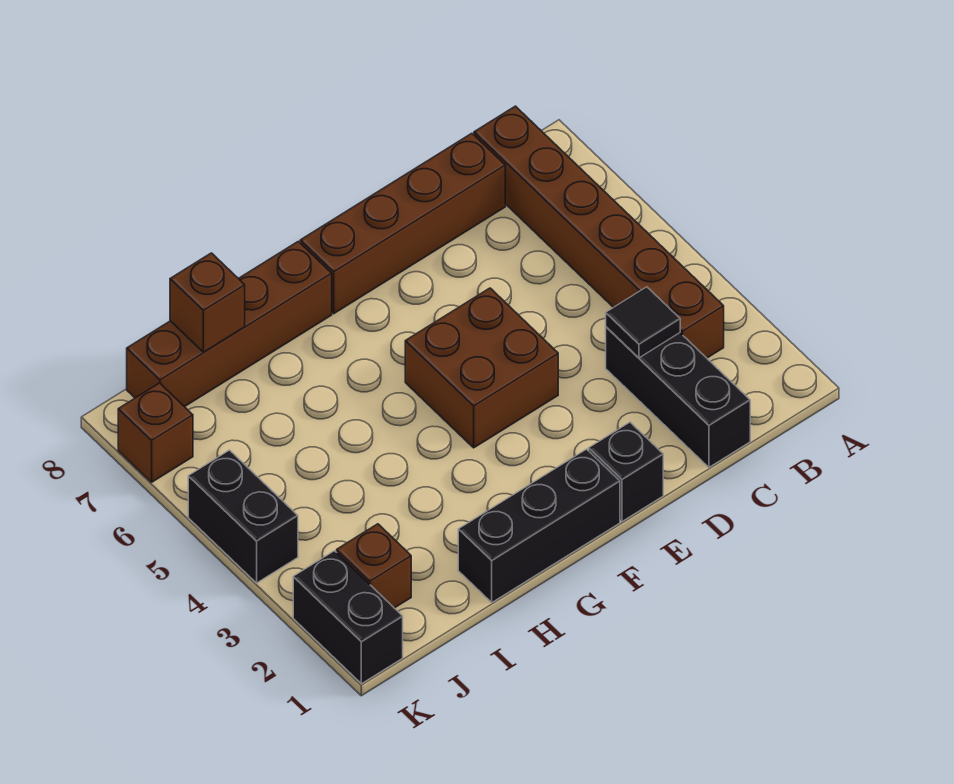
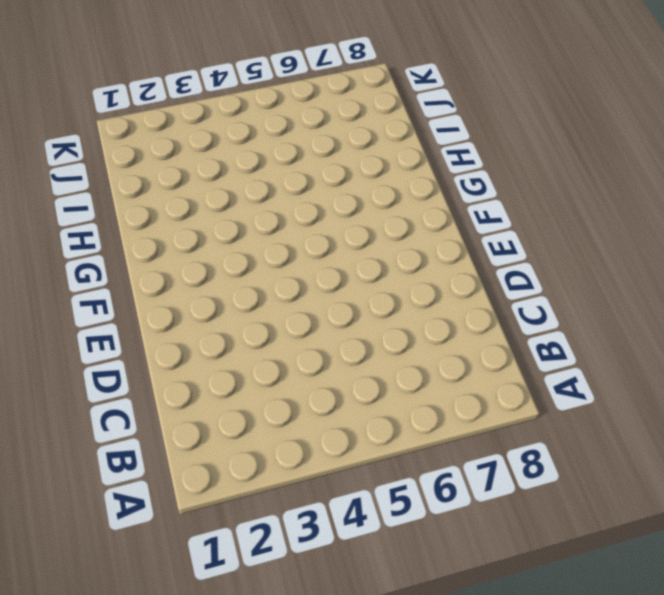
none -> brown 1x6 brick [474,106,724,358]
none -> black 1x3 brick [606,327,750,467]
none -> brown 1x4 brick [300,133,505,314]

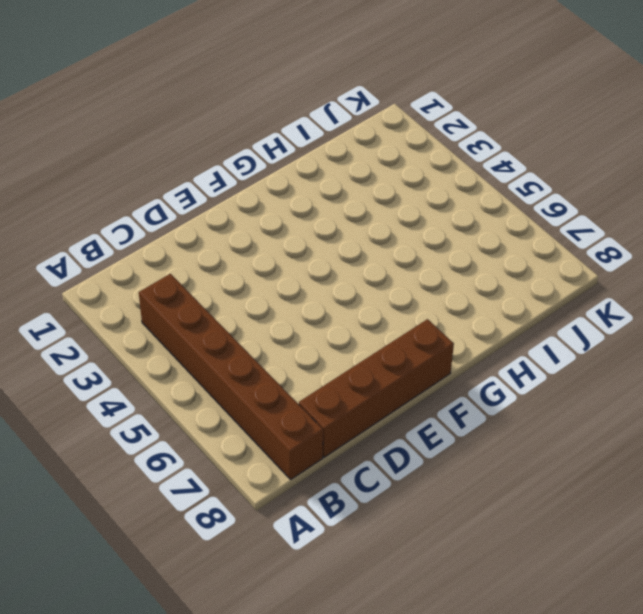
none -> black 1x3 brick [606,327,750,467]
none -> black 1x1 brick [589,422,663,521]
none -> brown 2x2 brick [405,288,558,448]

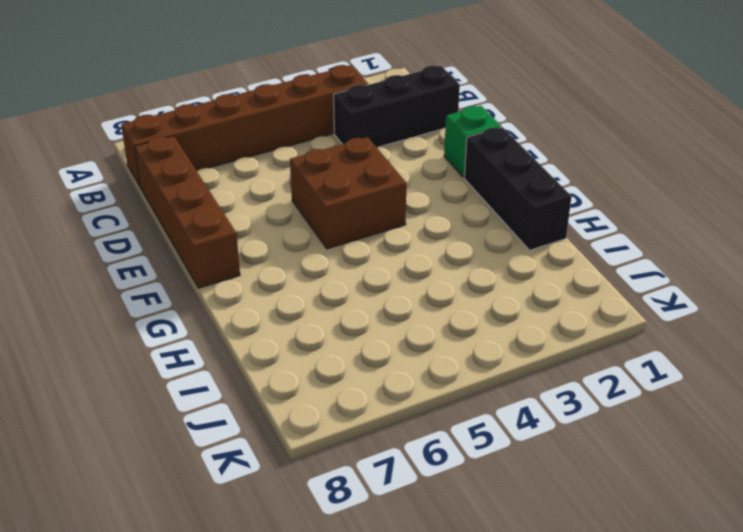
green 1x1 brick [444,106,501,177] -> black 1x1 brick [589,422,663,521]
none -> brown 1x4 brick [127,241,332,407]
none -> brown 1x1 brick [337,524,411,608]
none -> black 1x2 brick [293,551,403,684]

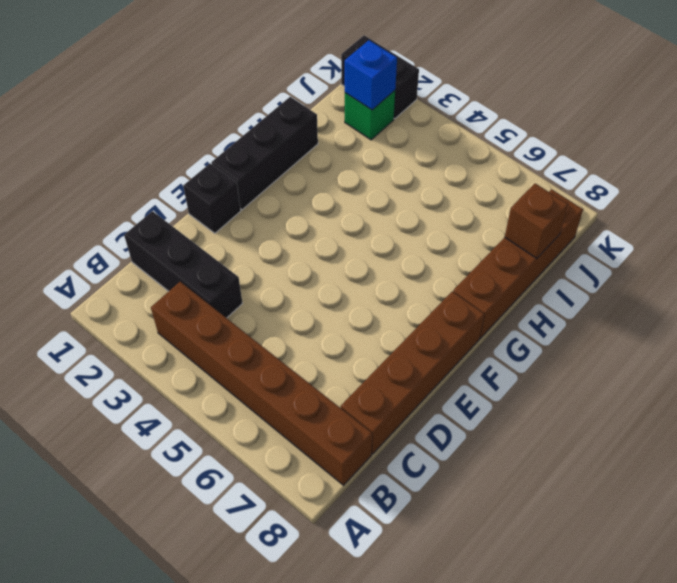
green 1x1 brick [345,91,395,140] -> brown 1x1 brick [337,524,411,608]
blue 1x1 brick [345,40,397,110] -> none
none -> brown 2x2 brick [405,288,558,448]
none -> black 1x2 brick [188,450,298,583]
none -> brown 1x1 brick [118,383,193,482]

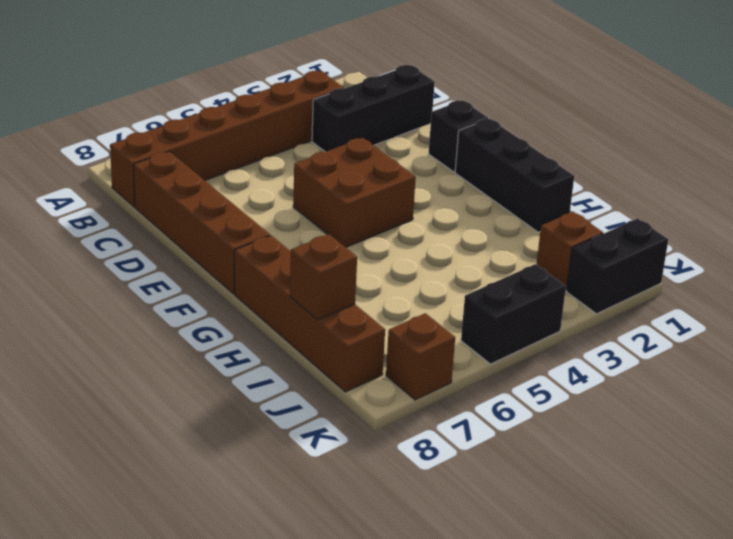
none -> black 1x1 tile [606,287,680,358]

